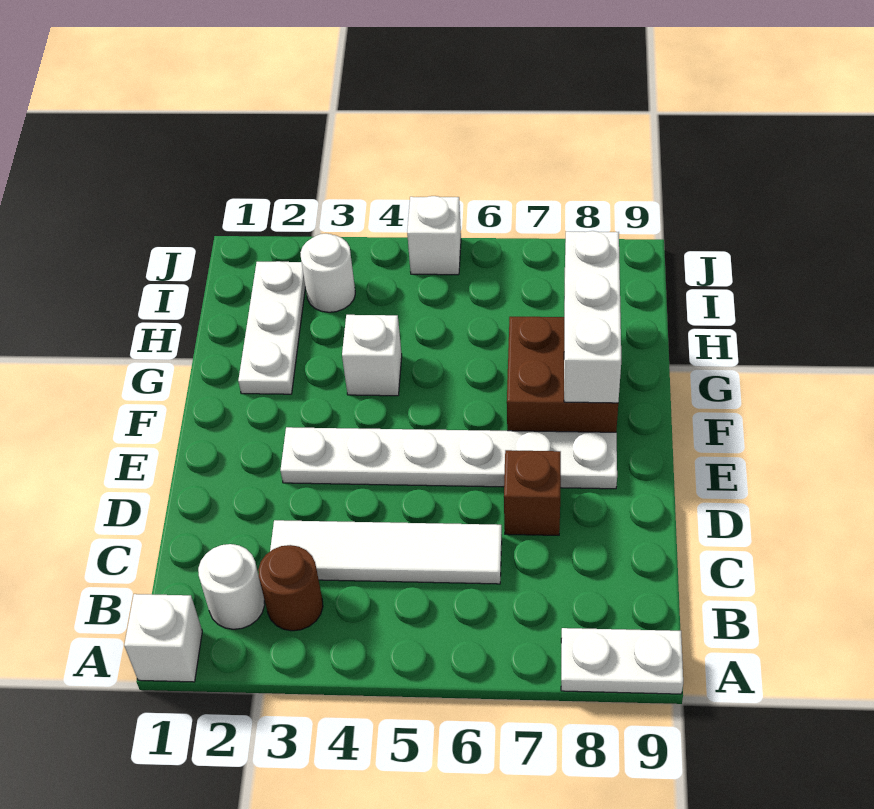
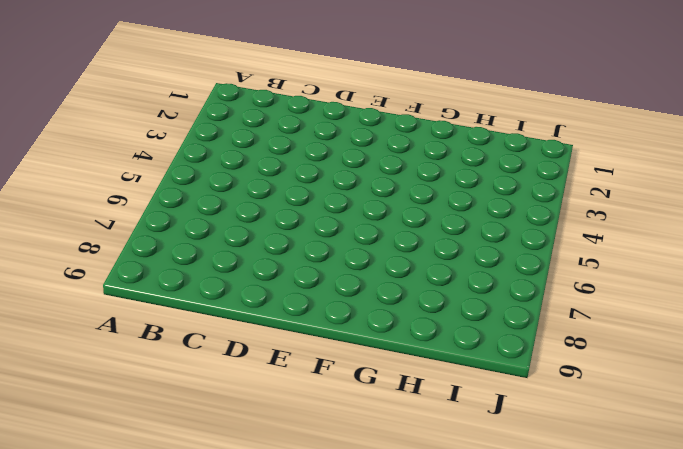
none -> white 1x1 brick [124,594,202,682]
none -> white 1x2 plate [561,628,683,694]
none -> white 1x1 round brick [198,544,265,629]

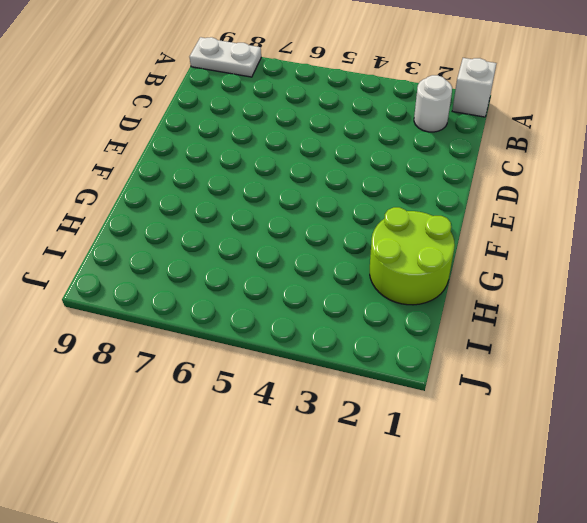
lime 2x2 round brick [370,207,455,305] -> white 1x3 plate [238,261,305,394]
none -> brown 1x1 round brick [258,545,323,631]
none -> white 1x4 tile [270,520,502,584]
none -> brown 1x1 brick [504,450,561,535]

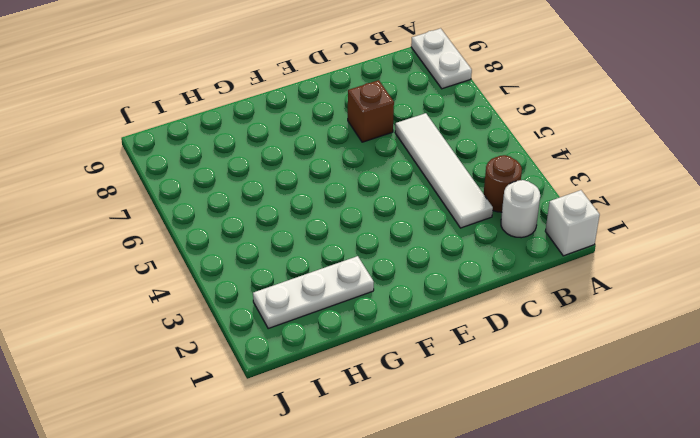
none -> white 1x6 plate [280,427,617,489]
none -> brown 2x2 brick [507,317,618,432]
none -> white 1x1 brick [342,315,402,396]

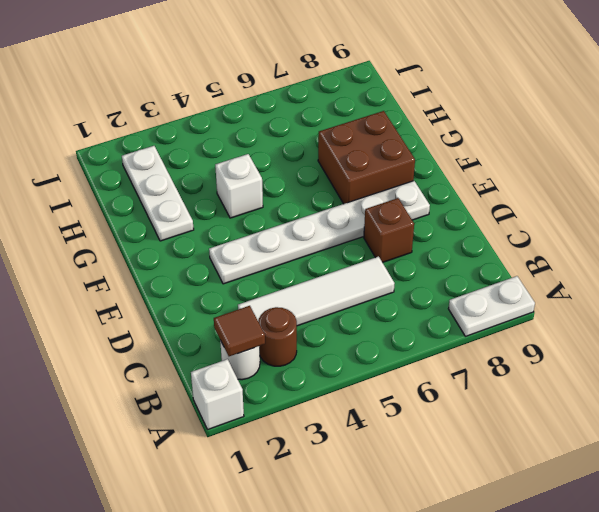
brown 1x1 tile [214,306,265,356] -> none
none -> white 1x1 round brick [300,233,355,312]
none -> white 1x1 brick [407,196,461,275]
none -> white 1x3 brick [564,231,621,403]

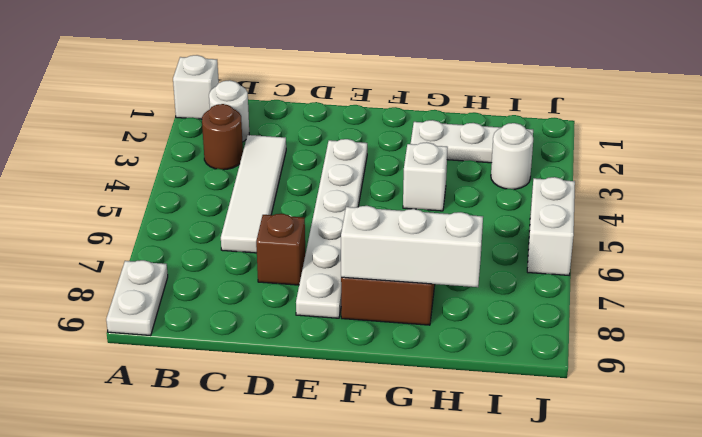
white 1x2 brick [527,177,575,275] -> white 1x1 brick [407,196,461,275]

